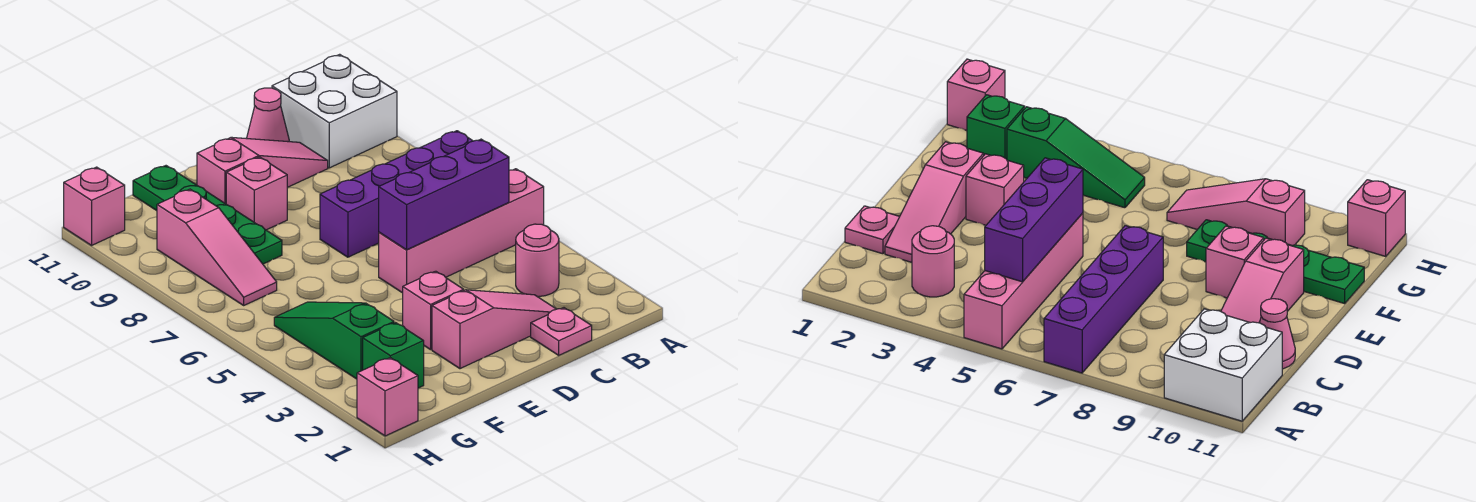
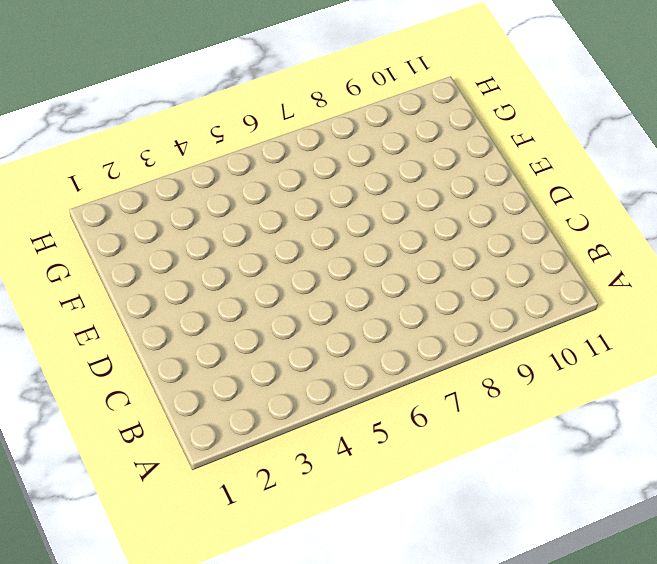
none -> pink 1x4 brick [379,169,544,293]
none -> purple 1x4 brick [320,131,472,257]
none -> white 2x2 brick [272,54,397,168]

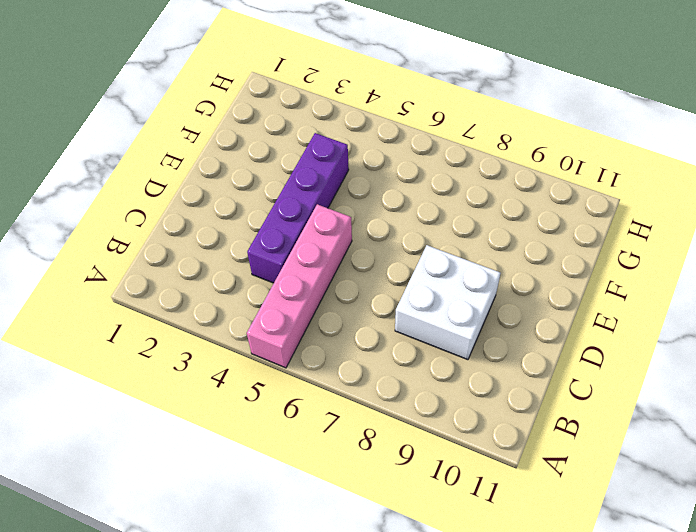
purple 1x4 brick [247,133,349,283] -> purple 1x4 brick moved to [320,131,472,257]
white 2x2 brick [395,245,501,360] -> white 2x2 brick moved to [272,54,397,168]
none -> pink 1x1 round brick [516,224,559,297]
none -> pink 1x1 plate [531,308,592,355]
none -> pink 1x3 slope [432,290,556,369]

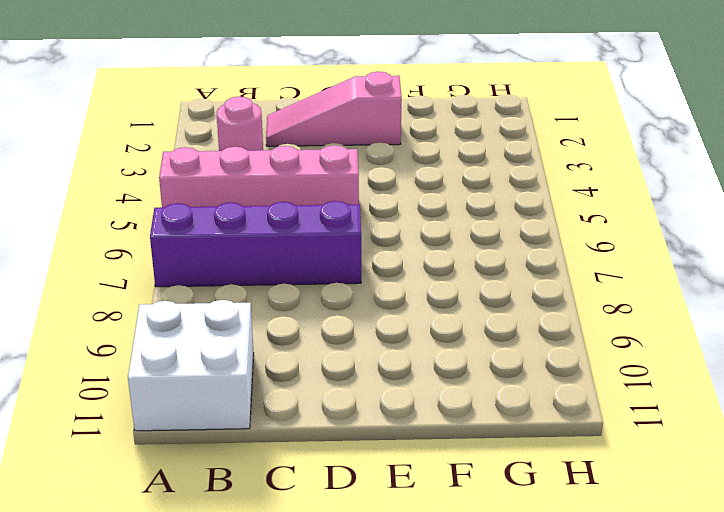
none -> pink 1x1 plate [531,308,592,355]
none -> pink 1x3 slope [197,137,328,204]
none -> pink 1x1 cone [247,88,289,142]

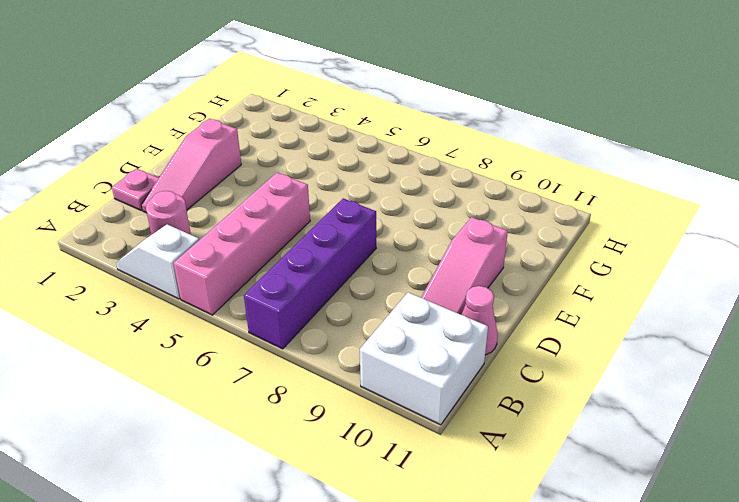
white 1x2 slope [116,224,199,299] -> none
none -> pink 1x1 brick [403,271,464,350]
none -> pink 1x1 brick [226,157,287,230]
none -> green 1x4 plate [133,166,282,264]

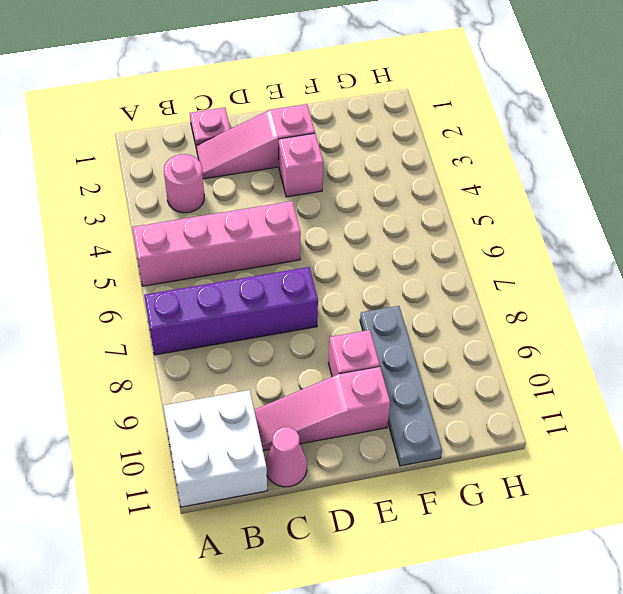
grey 1x4 plate [360,306,442,466] -> green 1x4 plate [133,166,282,264]
none -> green 1x1 brick [363,323,424,388]
none -> green 1x3 slope [274,302,394,379]
none -> pink 1x3 slope [157,189,277,305]

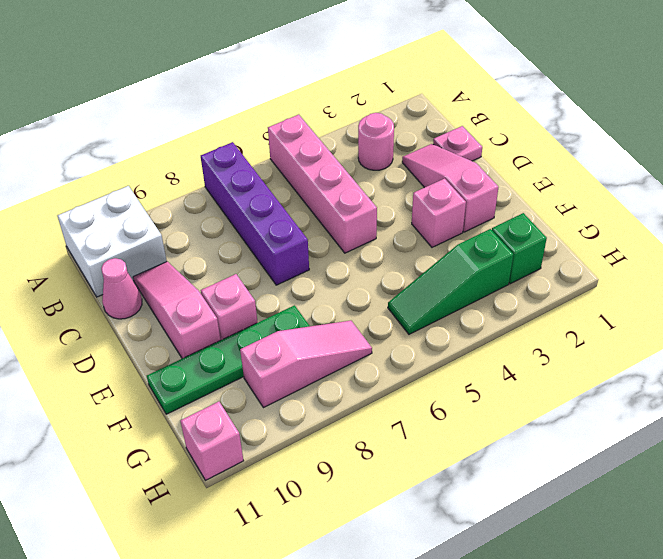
none -> pink 1x1 brick [357,358,418,436]
none -> purple 1x3 brick [379,139,509,250]

